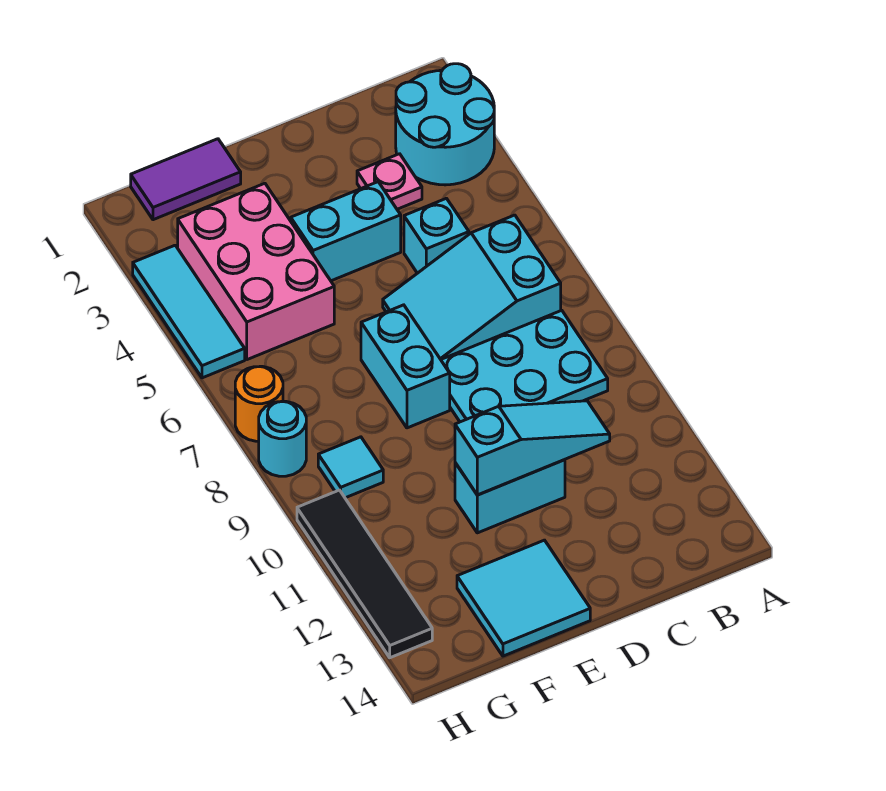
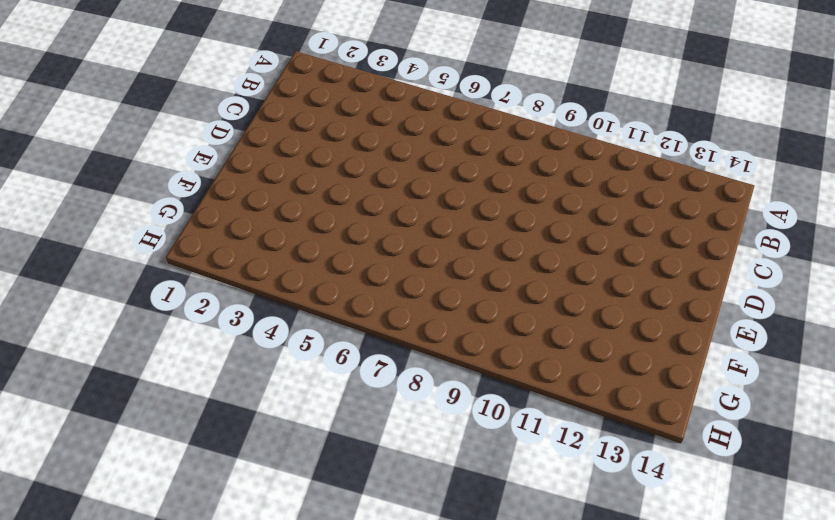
none -> cyan 2x2 round brick [396,64,494,185]
none -> cyan 2x3 slope [383,215,561,359]
none -> cyan 2x3 plate [441,310,608,422]

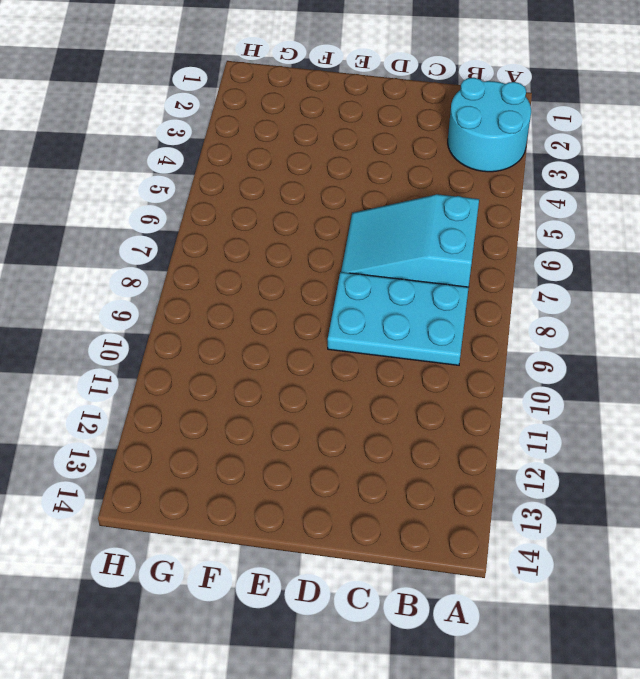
none -> pink 1x1 plate [357,154,422,209]
none -> cyan 1x1 brick [404,198,469,273]
none -> cyan 1x2 brick [291,182,401,281]

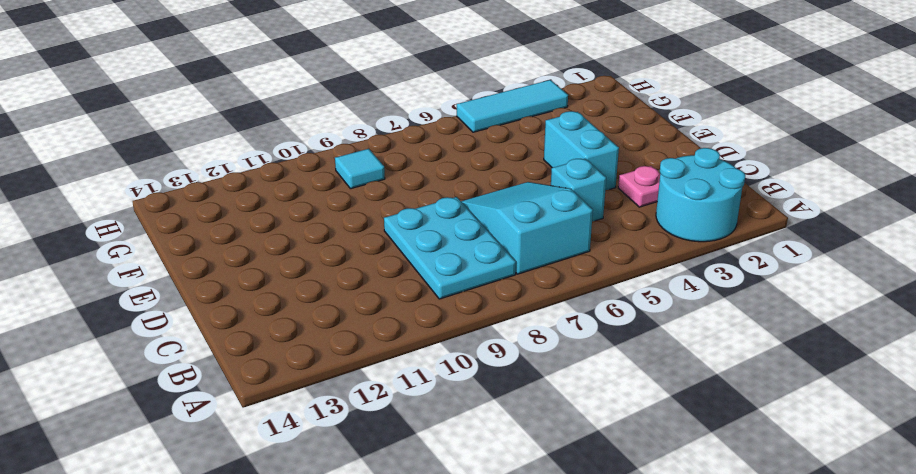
none -> cyan 1x2 brick [455,460,565,533]
none -> cyan 1x2 brick [361,305,450,428]
none -> cyan 2x2 tile [457,540,590,656]

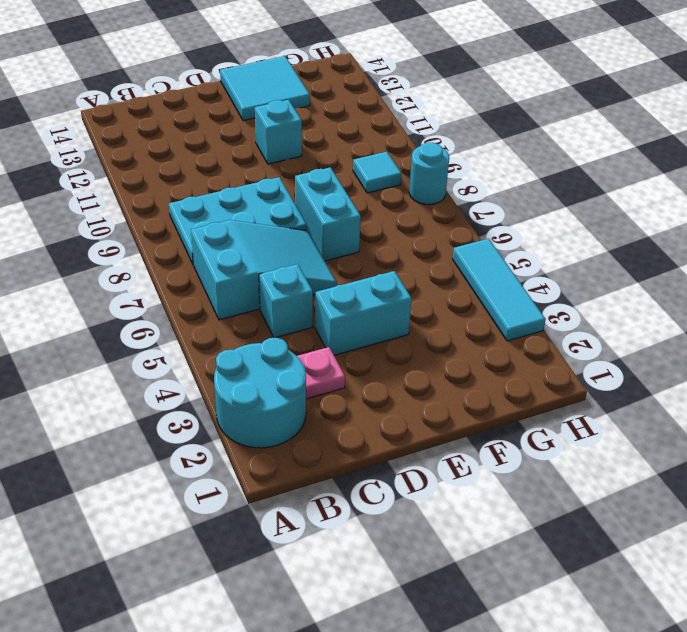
cyan 1x1 brick [255,100,302,164] -> cyan 1x2 brick [455,460,565,533]
none -> purple 1x2 tile [131,139,241,220]
none -> pink 2x3 brick [178,183,334,360]
none -> orange 1x1 round brick [235,366,283,441]

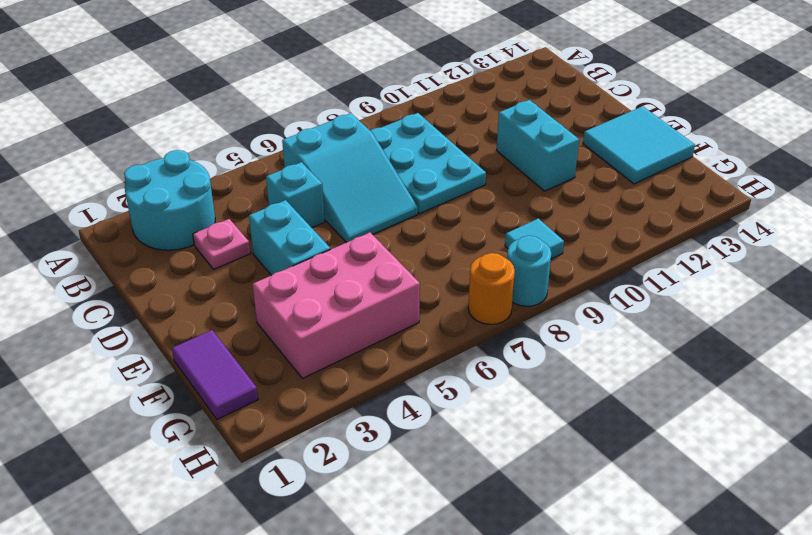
none -> cyan 1x2 brick [361,305,450,428]
none -> cyan 1x3 tile [133,245,245,378]
none -> black 1x4 tile [297,490,432,658]

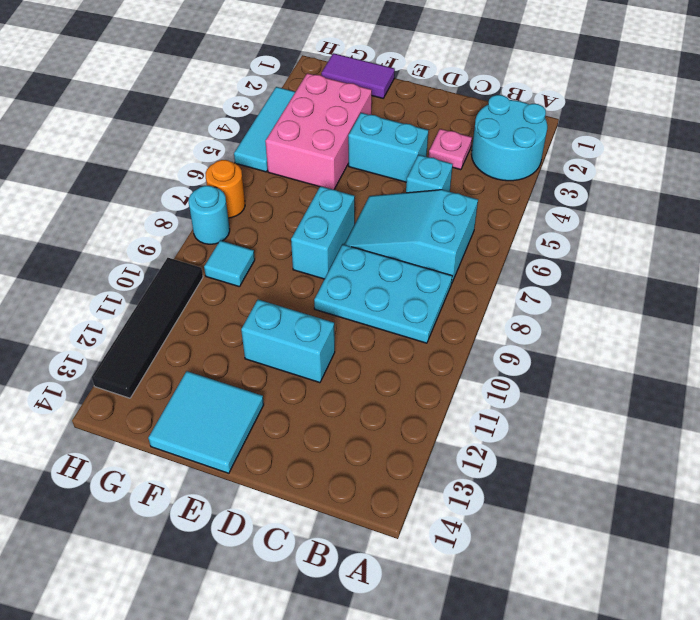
none -> cyan 1x3 slope [455,401,610,495]

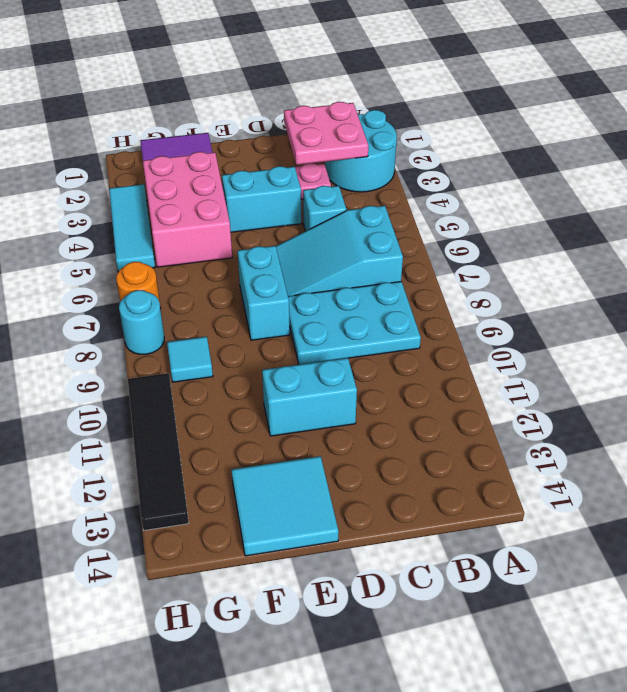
pink 2x2 plate [284,102,368,165] -> none
none -> cyan 1x3 slope [455,401,610,495]

